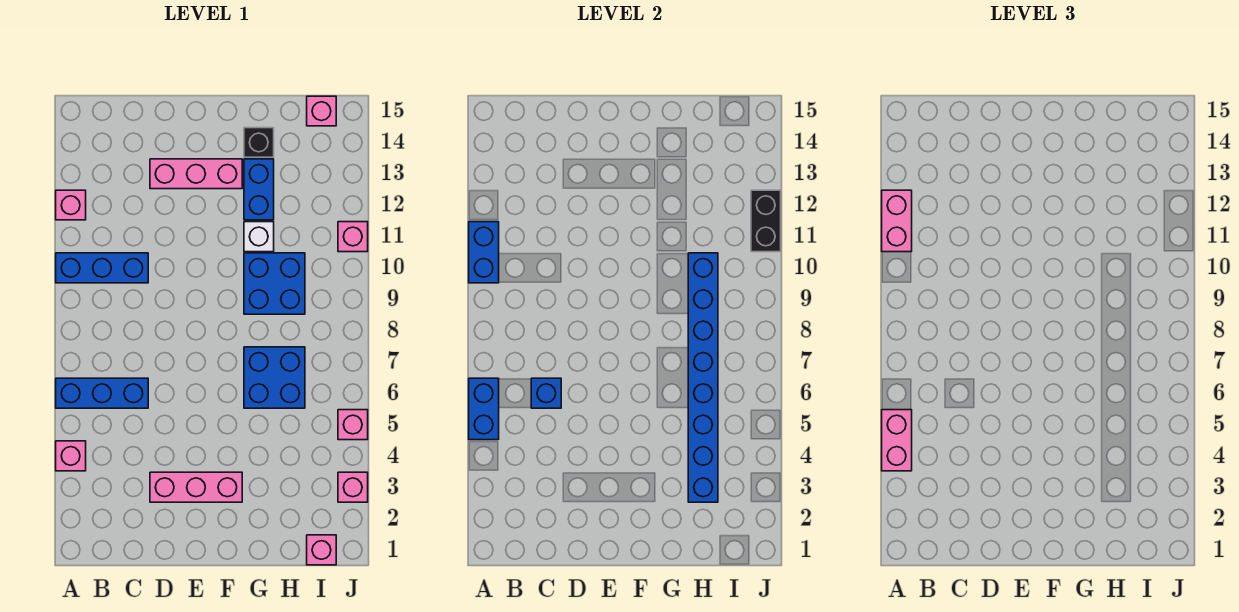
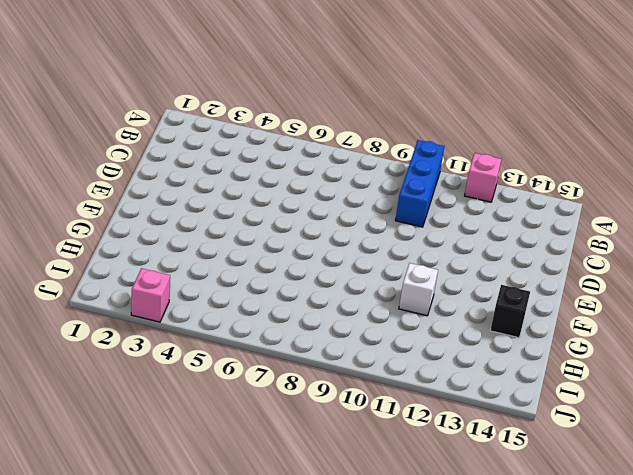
none -> pink 1x1 brick [56,441,86,471]
none -> blue 1x3 brick [56,378,148,408]
none -> pink 1x3 brick [150,472,242,502]

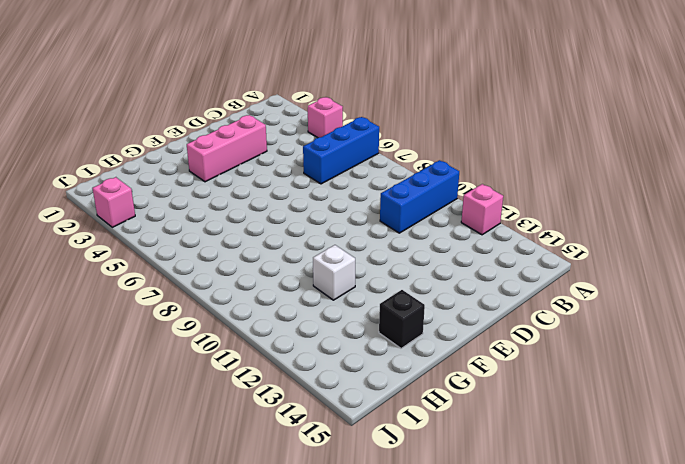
none -> pink 1x3 brick [150,159,242,189]
none -> blue 2x2 brick [244,347,305,408]
none -> blue 2x2 brick [244,253,305,314]

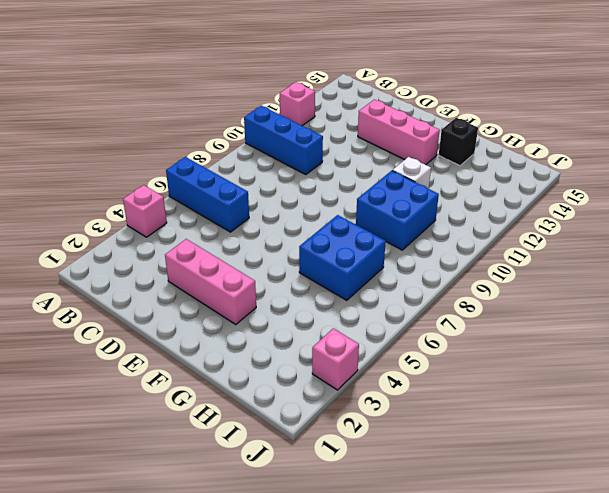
none -> blue 1x2 brick [244,159,274,220]
none -> pink 1x1 brick [307,535,336,565]
none -> pink 1x1 brick [307,96,336,126]

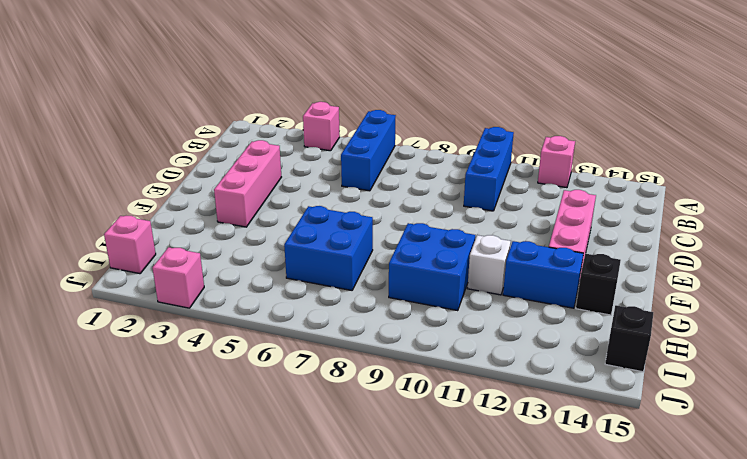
black 1x1 brick [605,305,653,372] -> pink 1x1 brick [307,96,336,126]
none -> pink 1x1 brick [338,410,368,440]
none -> pink 1x1 brick [338,222,368,252]
none -> blue 1x2 brick [469,378,499,440]

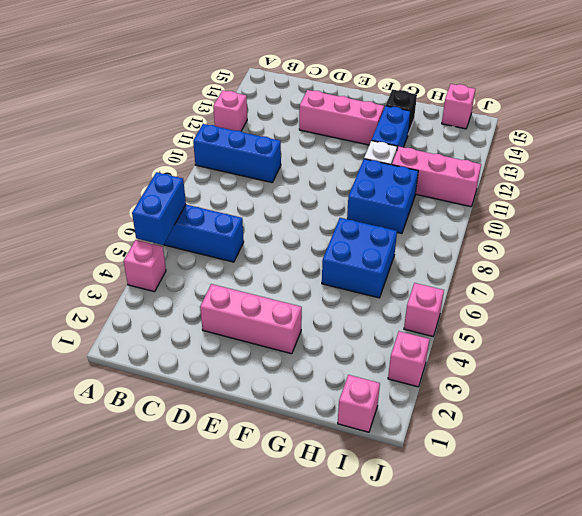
pink 1x3 brick [392,147,481,207] -> pink 1x1 brick [338,222,368,252]
none -> blue 1x2 brick [469,222,499,283]
none -> blue 1x1 brick [531,378,561,408]
none -> blue 1x8 brick [688,253,718,502]

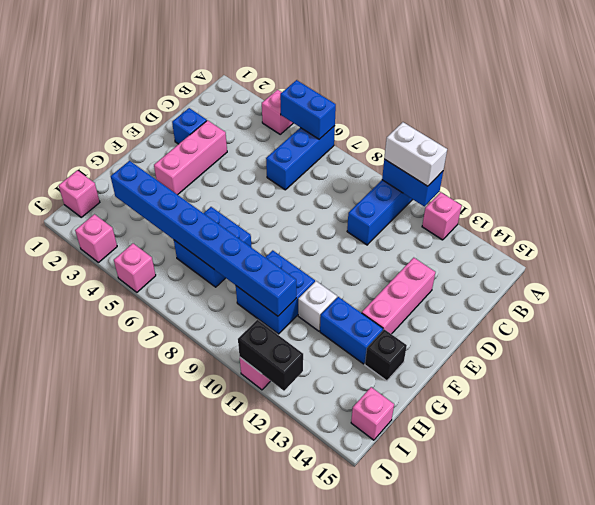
white 1x2 brick [384,122,447,186] -> pink 1x2 brick [882,190,912,252]
blue 1x1 brick [172,108,207,144] -> blue 1x1 brick moved to [531,378,561,408]
none -> pink 1x2 brick [882,410,912,471]

